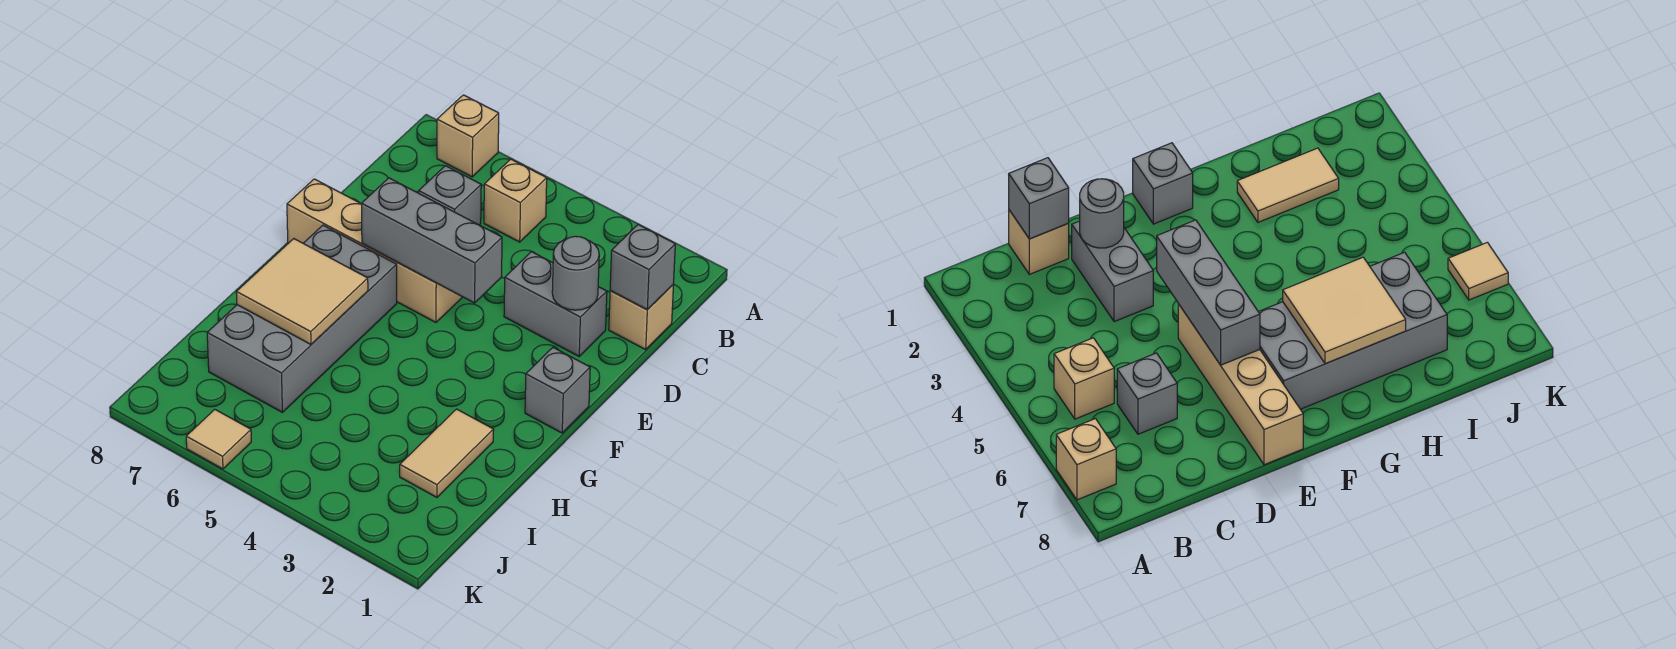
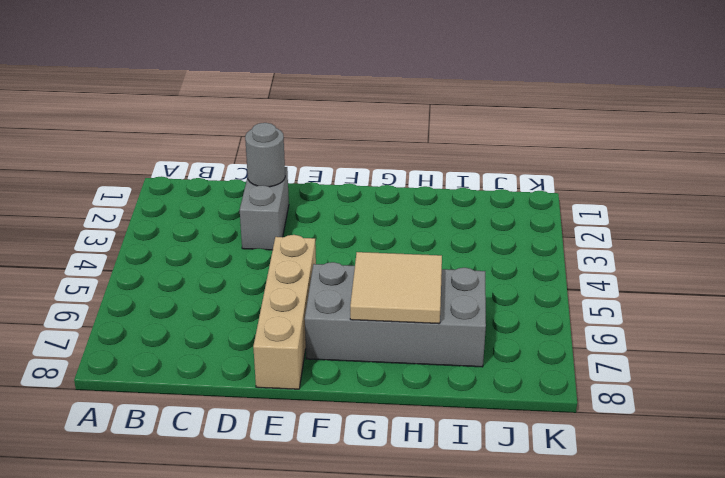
none -> tan 1x1 brick [437,95,499,177]
none -> tan 1x1 brick [484,159,547,242]
none -> tan 1x1 brick [609,284,674,350]

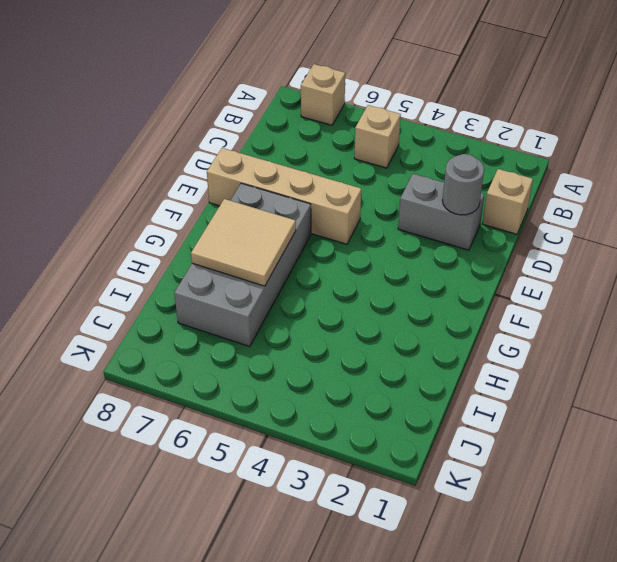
none -> grey 1x1 brick [419,166,481,225]
none -> grey 1x1 brick [525,348,590,433]
none -> tan 1x2 tile [400,409,494,497]

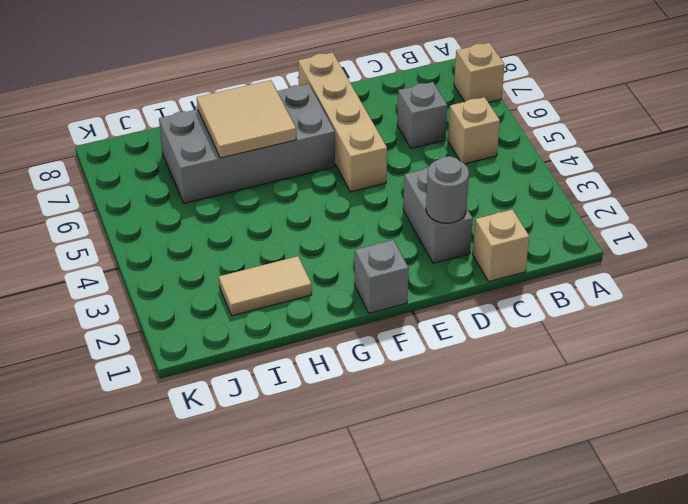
none -> tan 1x1 tile [186,410,251,469]
none -> grey 1x1 brick [610,225,675,310]
none -> grey 1x3 brick [362,178,502,303]

